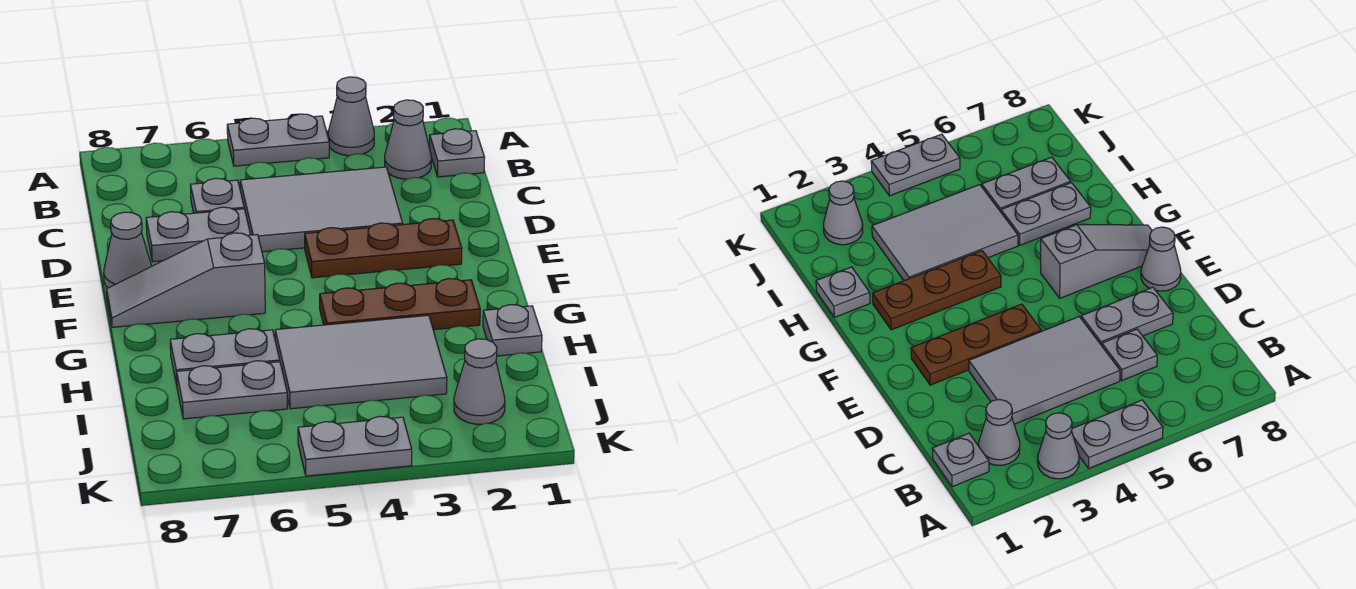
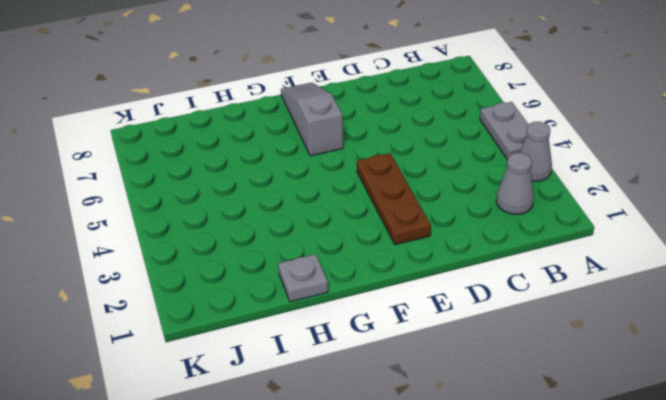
none -> grey 1x1 plate [430,129,485,177]
none -> grey 2x3 tile [240,167,403,252]
none -> grey 1x1 plate [190,178,244,213]

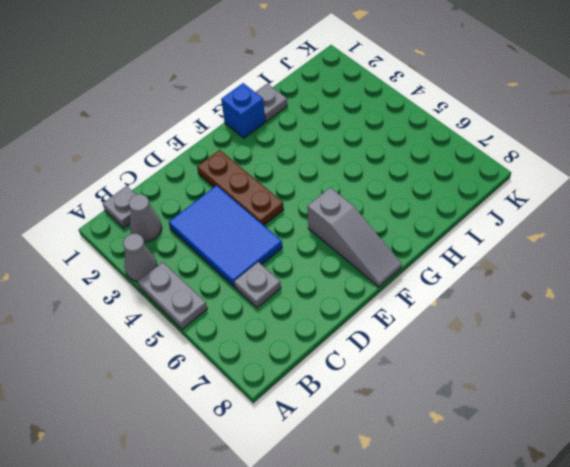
blue 2x3 tile [169,185,282,287] -> grey 2x3 tile [240,167,403,252]
blue 1x1 brick [221,83,265,138] -> none
none -> grey 1x2 plate [146,207,251,262]
none -> grey 1x1 cone [104,212,152,288]
none -> brown 1x3 plate [320,278,480,330]

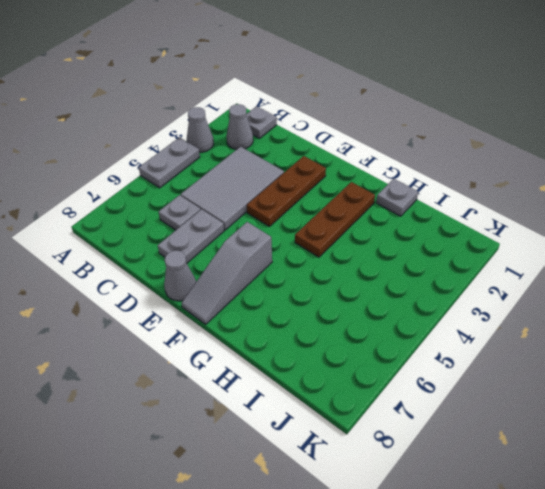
none -> grey 2x3 tile [275,315,447,409]
none -> grey 1x2 plate [170,329,280,385]
none -> grey 1x2 plate [177,361,288,419]

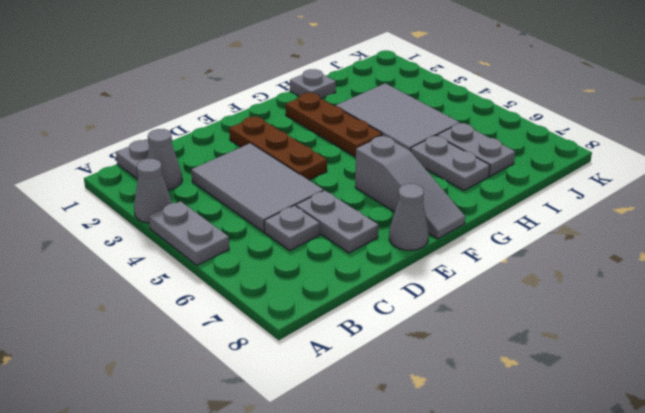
none -> grey 1x1 cone [454,339,505,424]
none -> grey 1x2 plate [298,416,412,476]

